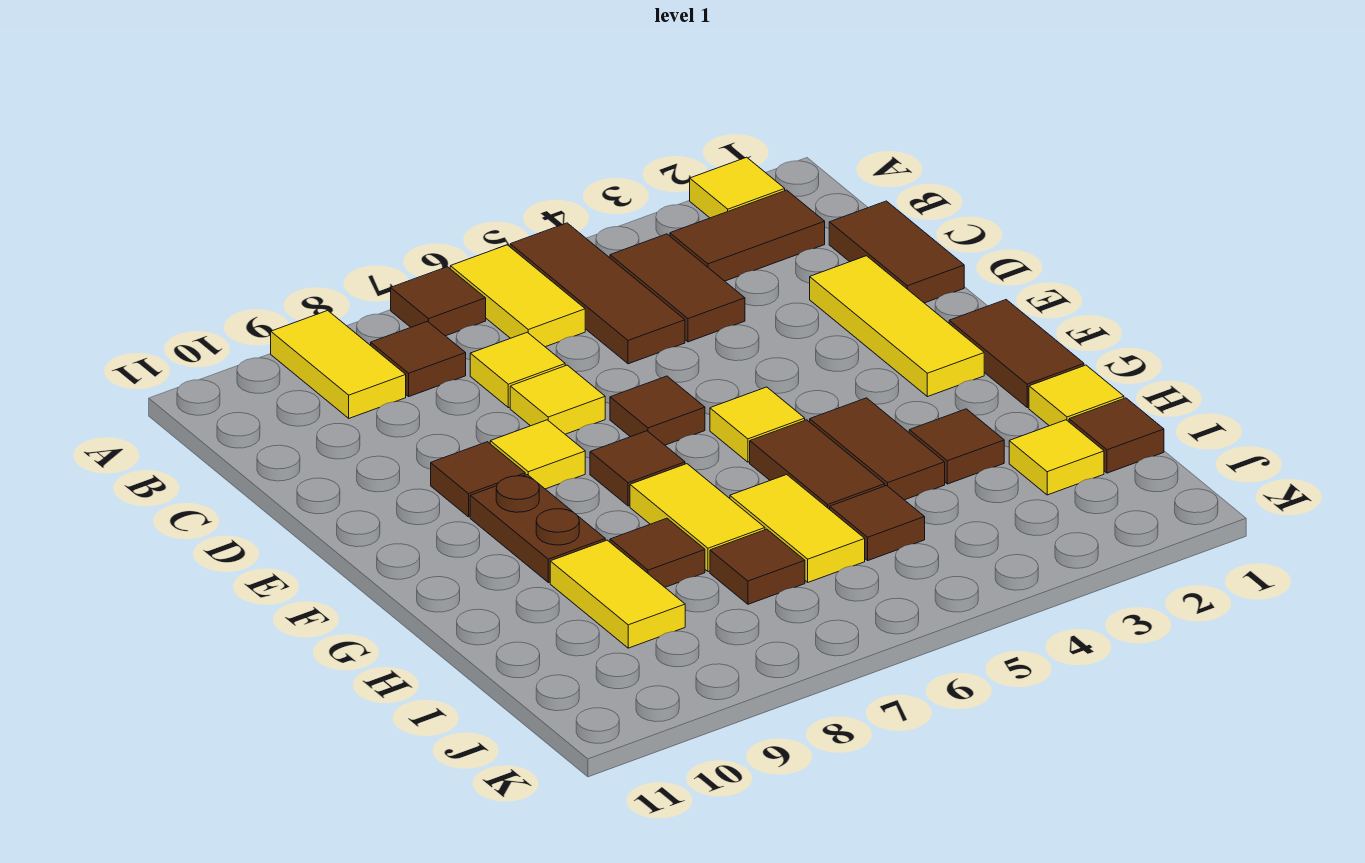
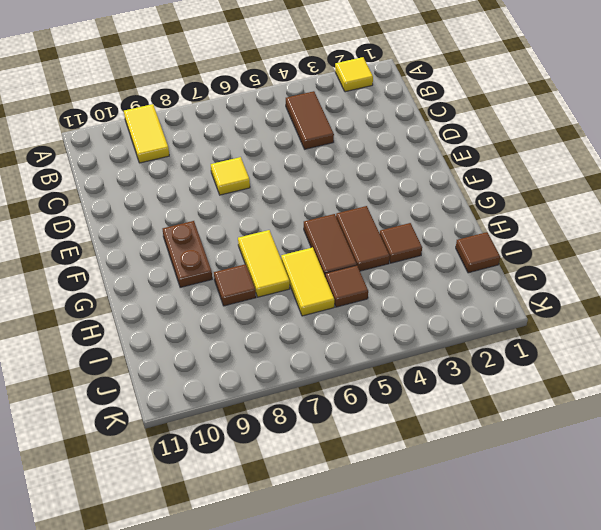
none -> brown 1x3 tile [510,223,685,364]
none -> yellow 1x2 tile [450,245,585,347]
none -> brown 1x1 tile [391,267,486,336]
none -> brown 1x2 tile [670,190,825,281]

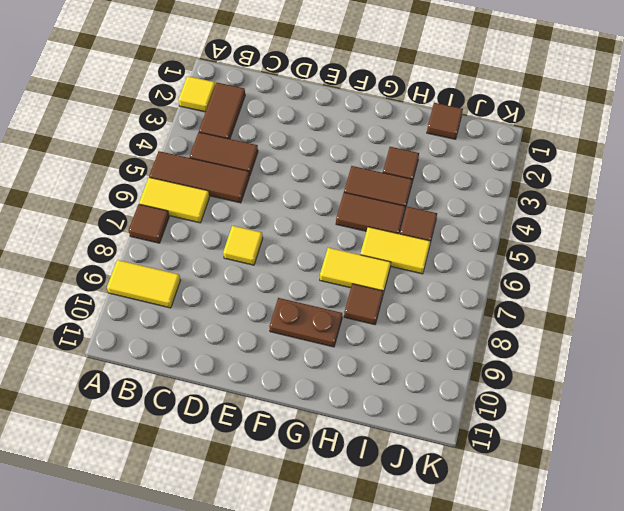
none -> brown 1x1 tile [371,322,466,396]
none -> brown 1x2 tile [829,201,964,303]
none -> yellow 1x1 tile [470,332,565,408]
none -> yellow 1x3 tile [810,256,984,397]

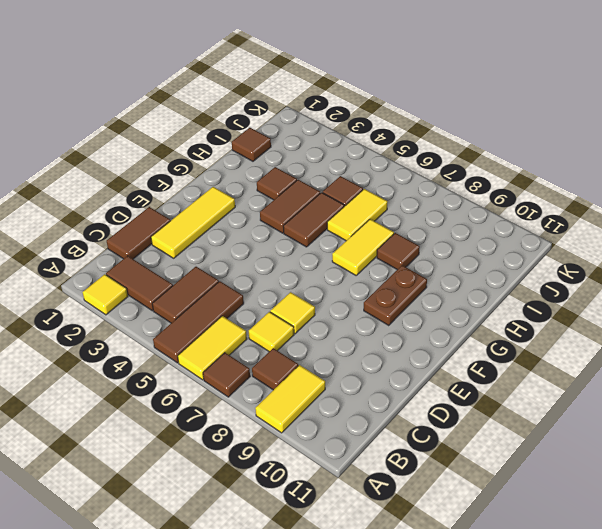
none -> brown 1x1 tile [610,376,705,445]
none -> yellow 1x1 tile [490,420,585,489]
none -> brown 1x1 tile [431,442,525,517]
none -> brown 1x2 tile [949,300,1084,407]

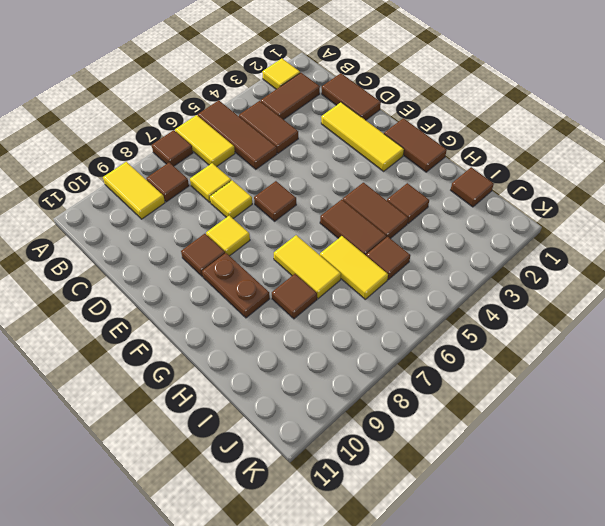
none -> yellow 1x1 tile [710,387,805,462]
none -> brown 1x1 tile [590,431,685,506]
none -> yellow 1x1 tile [1029,365,1124,426]
none -> yellow 1x2 tile [550,540,685,648]

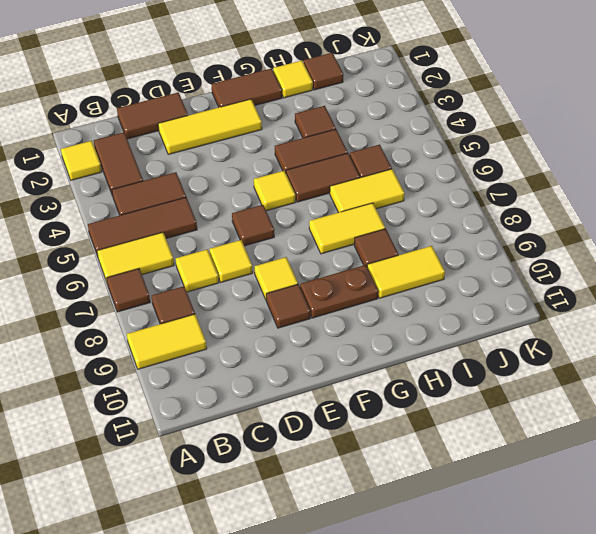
none -> brown 1x1 tile [590,431,685,506]
none -> yellow 1x1 tile [1009,420,1104,495]
none -> brown 1x1 tile [710,529,805,604]

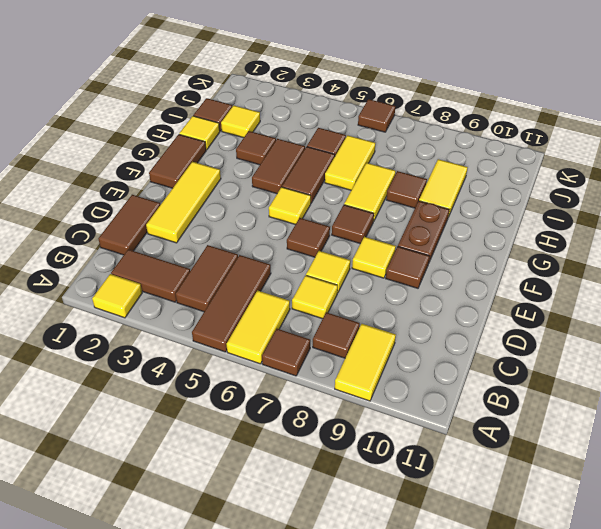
brown 1x1 tile [358,99,395,132] -> brown 1x1 tile moved to [710,529,805,604]

